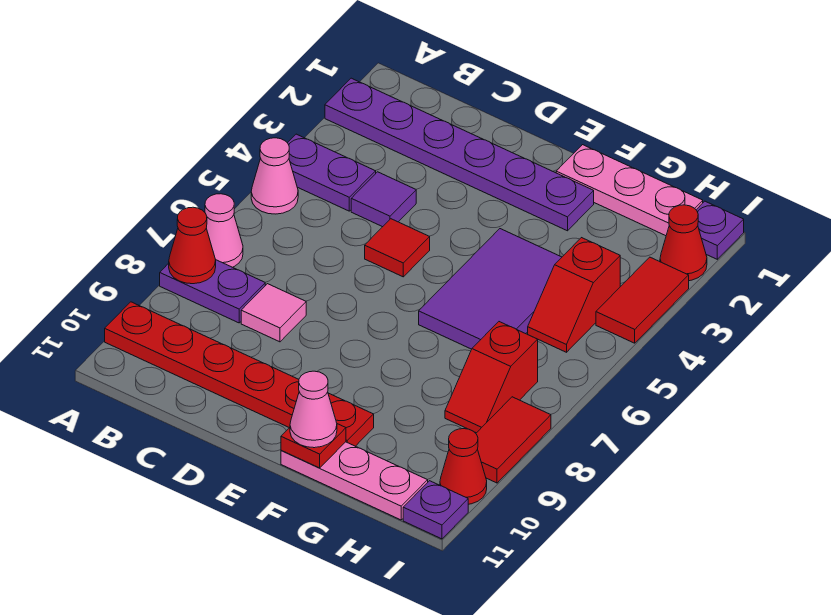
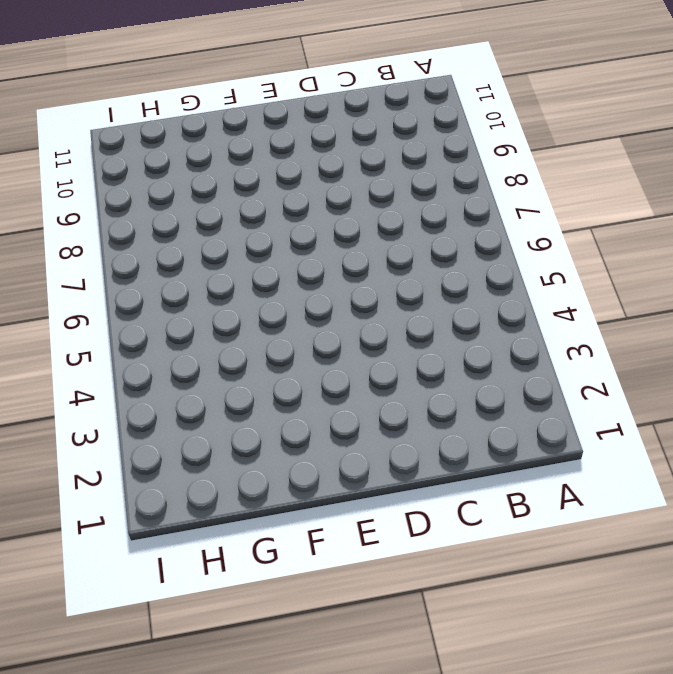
none -> purple 1x6 plate [325,78,594,231]
none -> purple 1x2 plate [288,134,376,211]
none -> pink 1x1 cone [251,138,298,214]

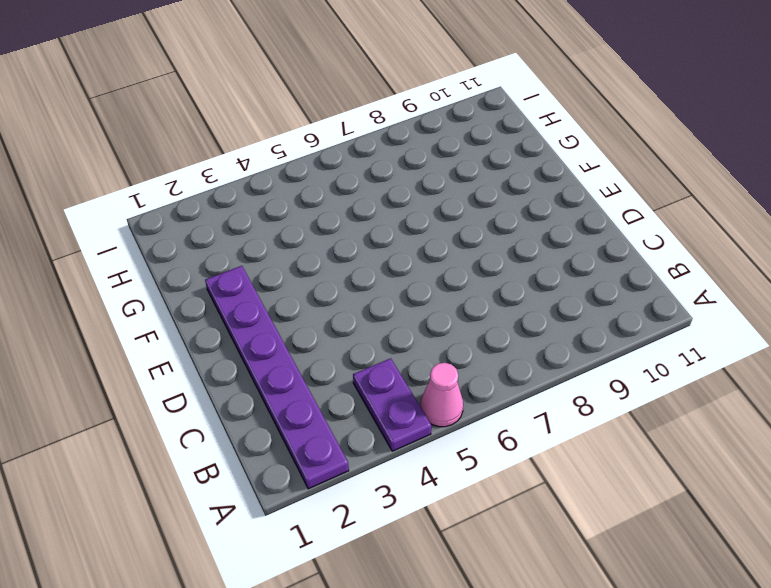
none -> pink 1x1 cone [205,194,243,267]
none -> purple 1x2 plate [160,260,265,323]
none -> red 1x6 plate [105,302,374,446]

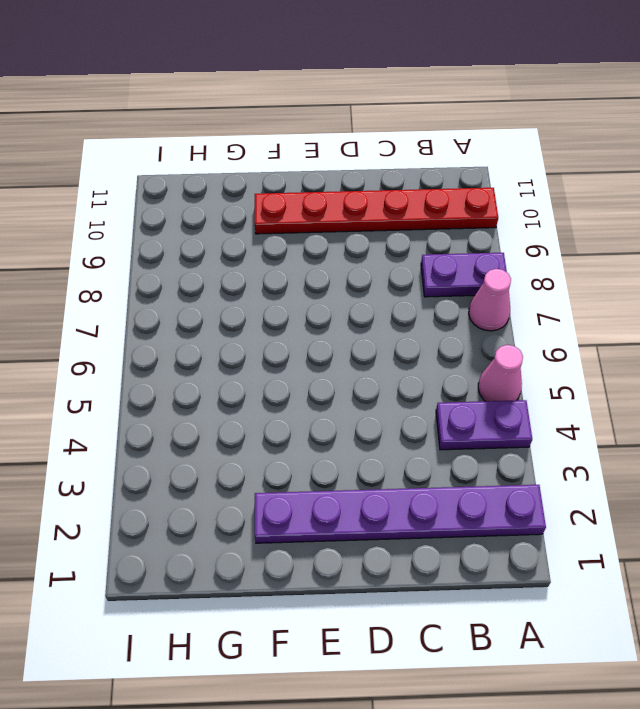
none -> purple 1x1 tile [351,172,416,227]
none -> pink 1x1 tile [241,284,306,342]
none -> red 1x1 tile [365,219,430,277]

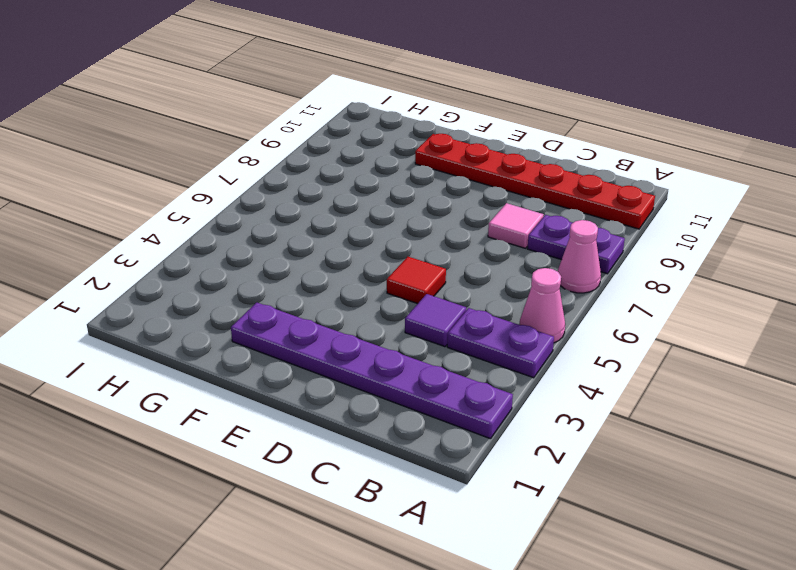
none -> pink 1x3 plate [556,145,703,236]
none -> purple 2x3 tile [419,229,562,349]
none -> pink 1x3 plate [281,442,428,520]

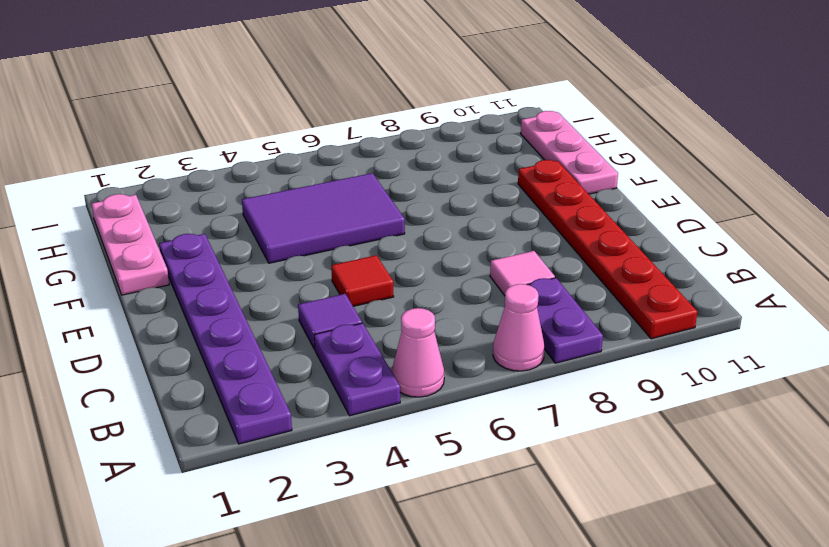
none -> red 1x2 slope [528,238,620,352]
none -> red 1x2 slope [445,322,538,433]
none -> purple 1x1 plate [697,201,744,259]

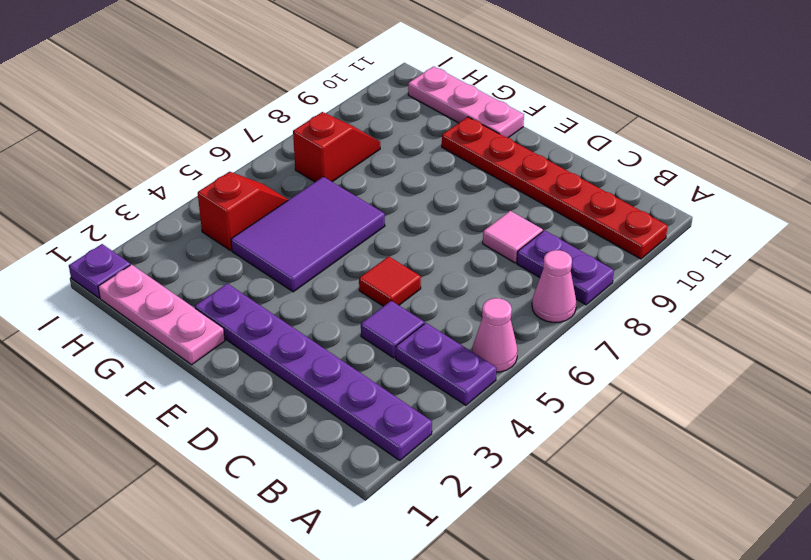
none -> red 1x1 cone [660,205,707,281]
none -> red 1x2 tile [596,257,689,343]
none -> red 1x2 tile [476,397,551,483]

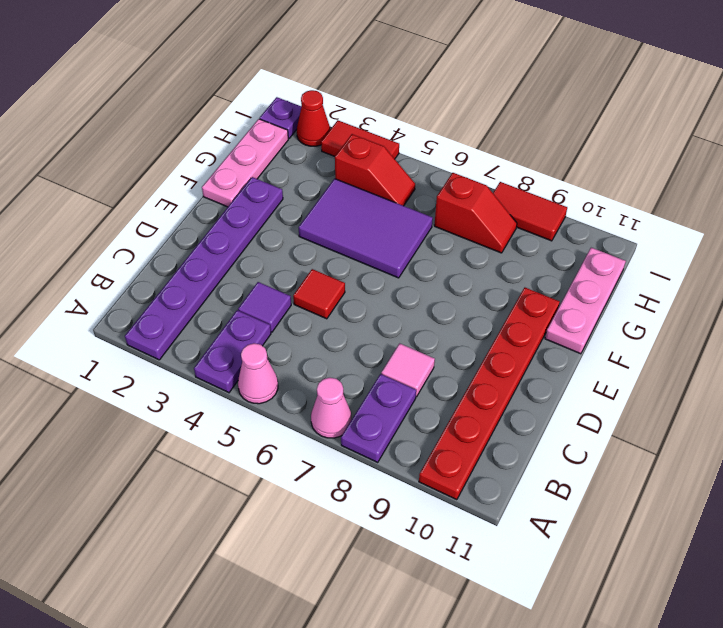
none -> red 1x1 cone [440,429,487,504]
none -> purple 1x1 plate [403,481,468,539]
none -> red 1x1 cone [169,207,216,284]

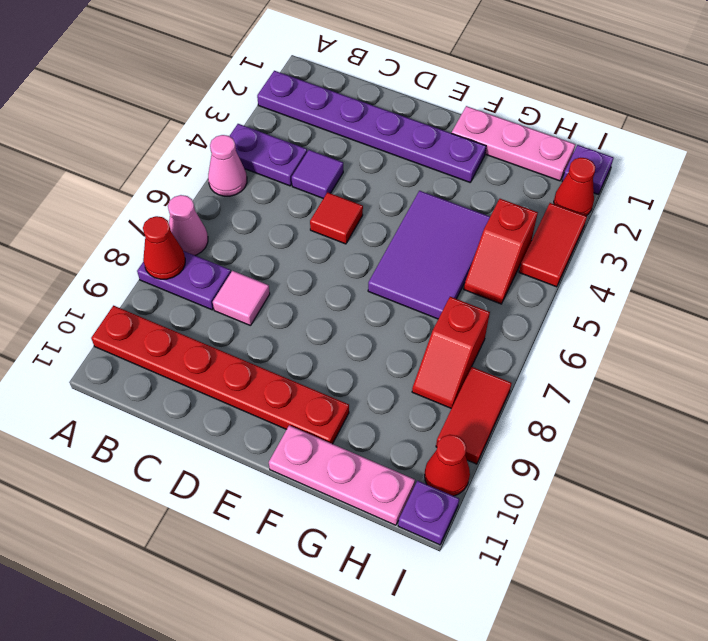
none -> red 1x1 plate [281,424,346,468]
none -> pink 1x1 cone [290,371,337,448]

